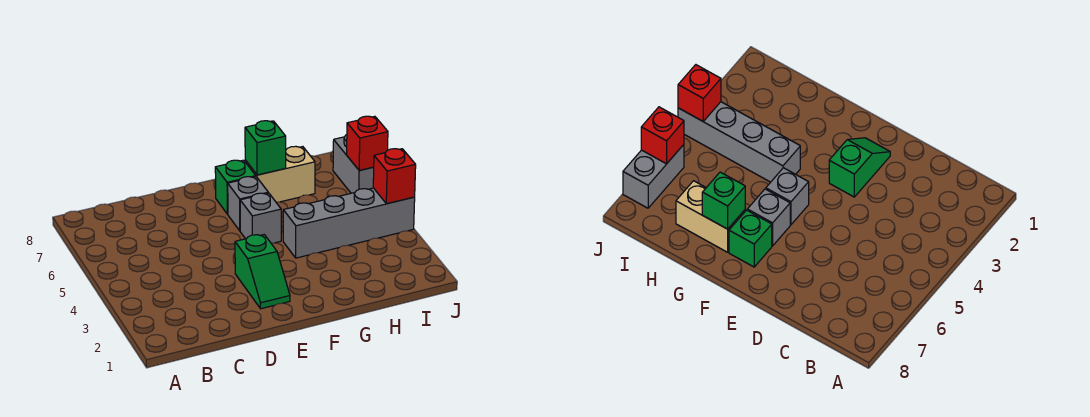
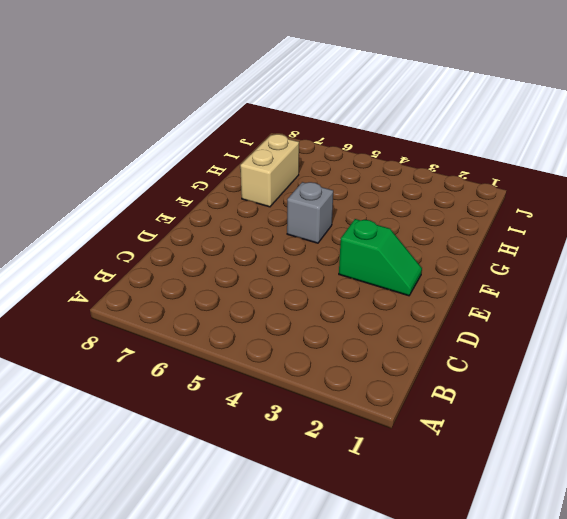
none -> grey 1x1 brick [228,177,268,231]
none -> green 1x1 brick [215,160,256,214]

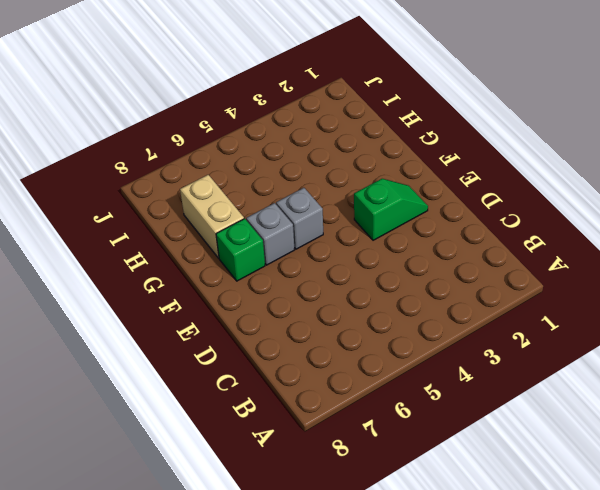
none -> grey 1x4 brick [283,188,415,258]
none -> grey 1x2 brick [333,135,374,193]

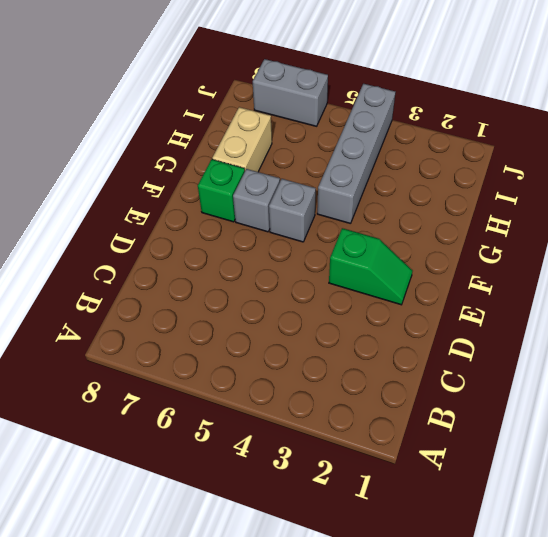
none -> green 1x1 brick [245,121,286,175]
none -> red 1x1 brick [373,149,416,204]

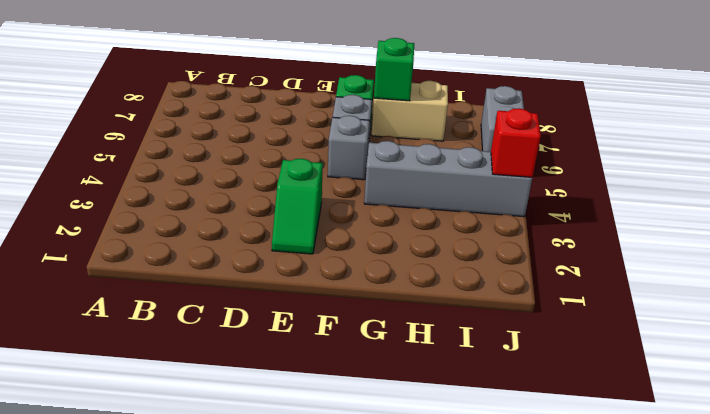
none -> red 1x1 brick [347,116,388,170]

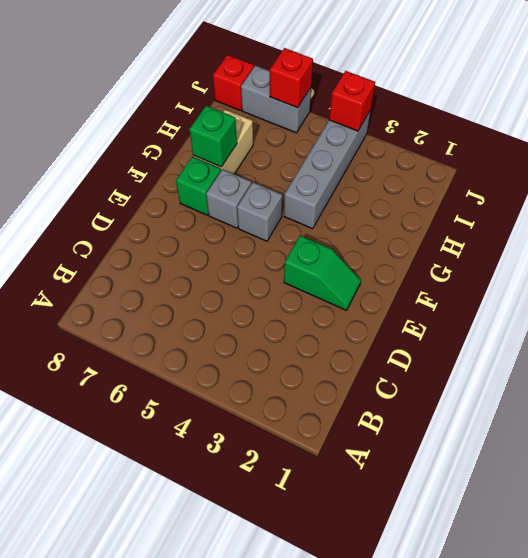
red 1x1 brick [213,55,254,111] -> none

